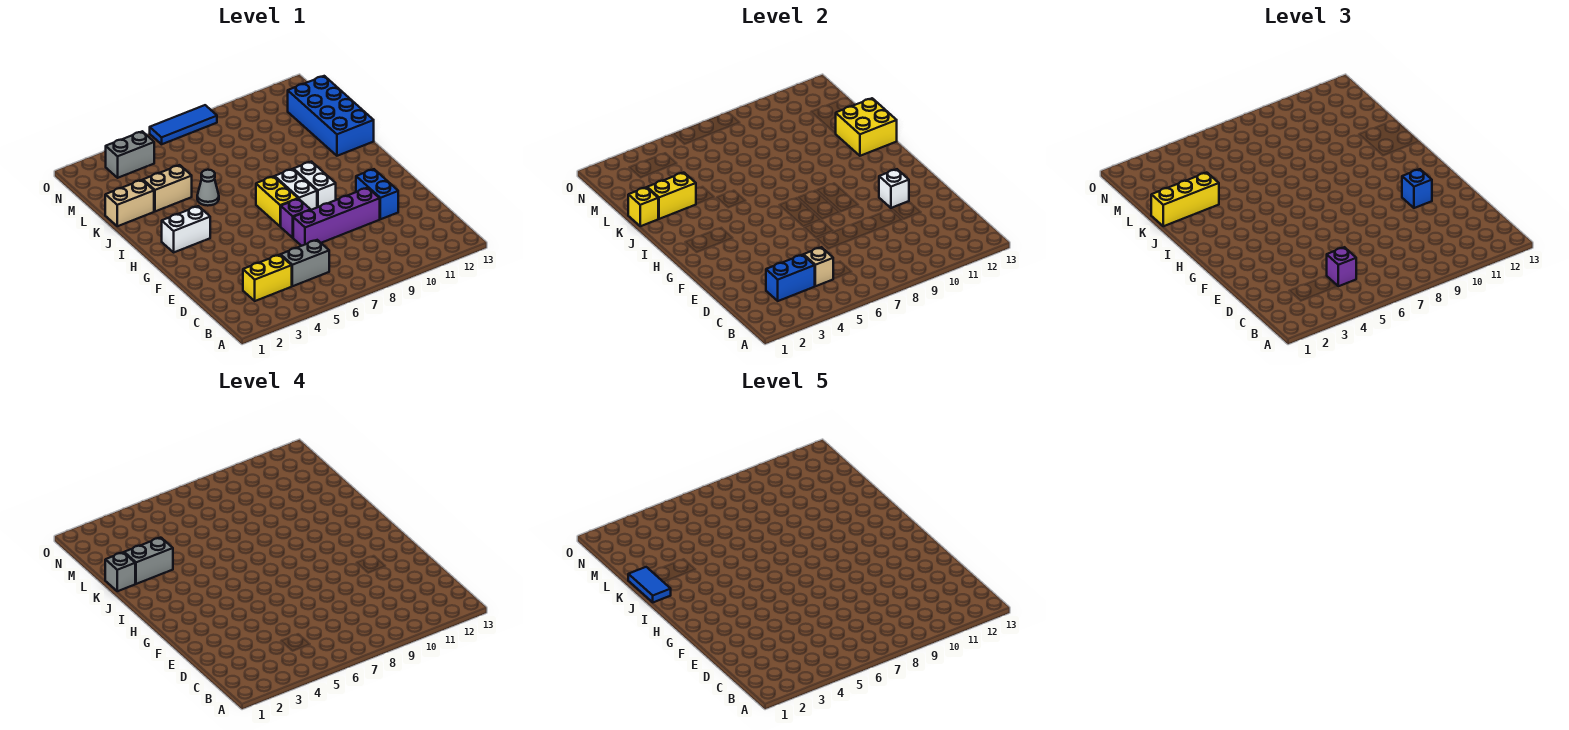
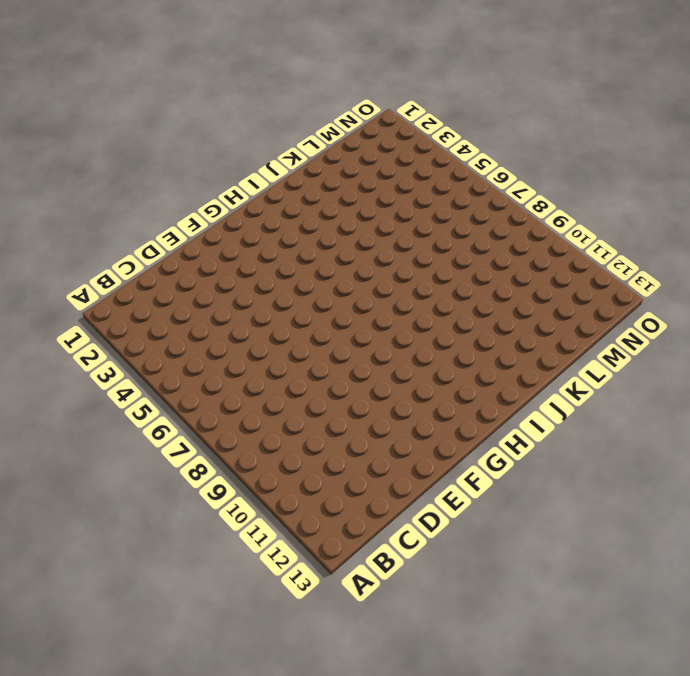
none -> yellow 1x2 brick [243,255,292,301]
none -> grey 1x2 brick [281,240,329,286]
none -> purple 1x4 brick [293,188,380,246]

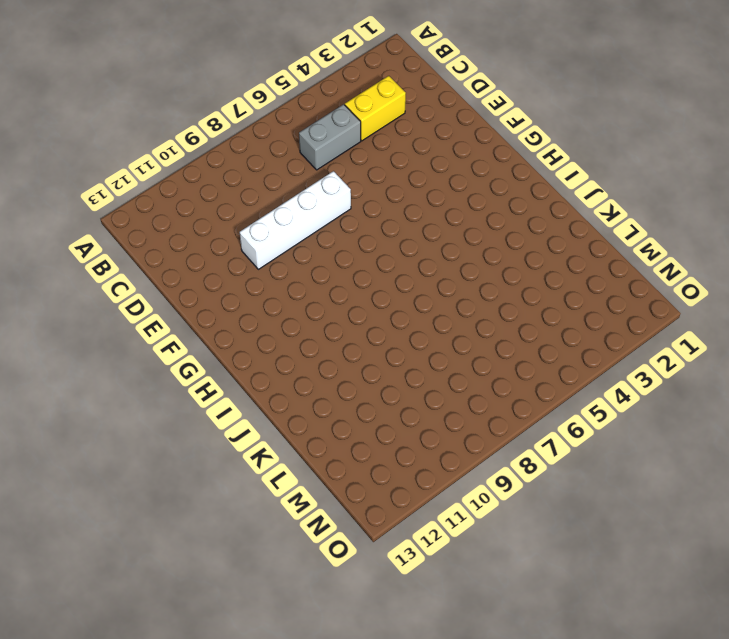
white 1x4 brick [240,171,351,269] -> purple 1x4 brick [293,188,380,246]
none -> blue 1x2 brick [356,169,398,219]
none -> purple 1x1 brick [280,199,310,238]
none -> yellow 1x2 brick [256,176,298,226]

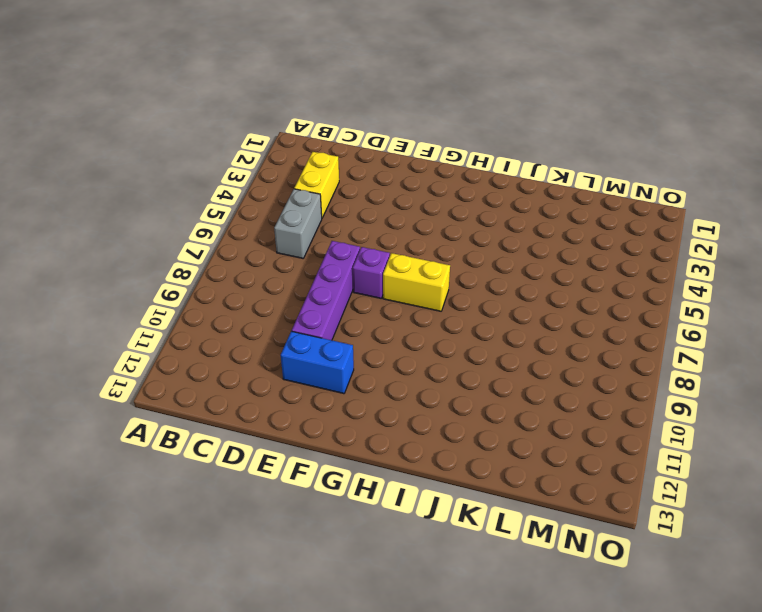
none -> white 1x2 brick [275,169,317,210]
none -> white 1x2 brick [293,162,336,207]
none -> white 1x2 brick [162,206,210,252]

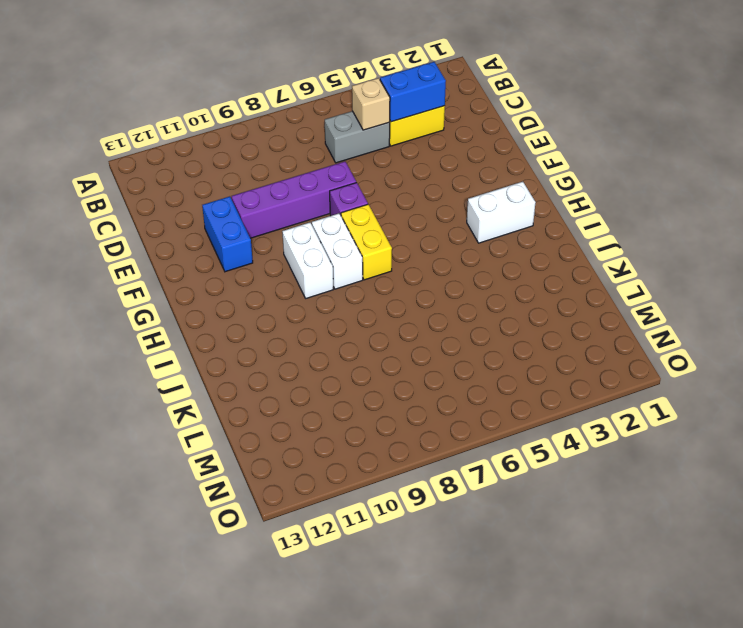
none -> grey 1x1 cone [197,170,219,206]
none -> blue 2x4 brick [288,76,374,156]
none -> tan 1x2 brick [105,180,154,226]

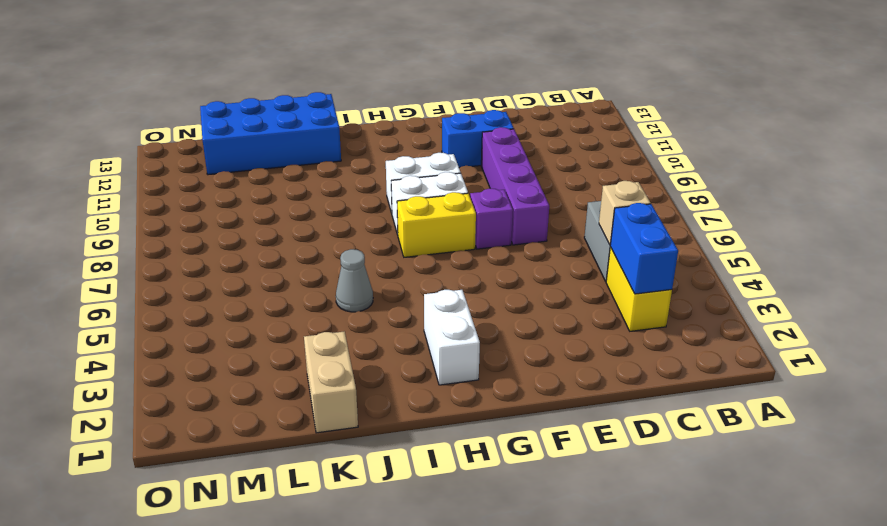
none -> tan 1x2 brick [143,165,192,211]
none -> grey 1x2 brick [106,131,154,178]
none -> blue 1x3 tile [150,105,217,144]

